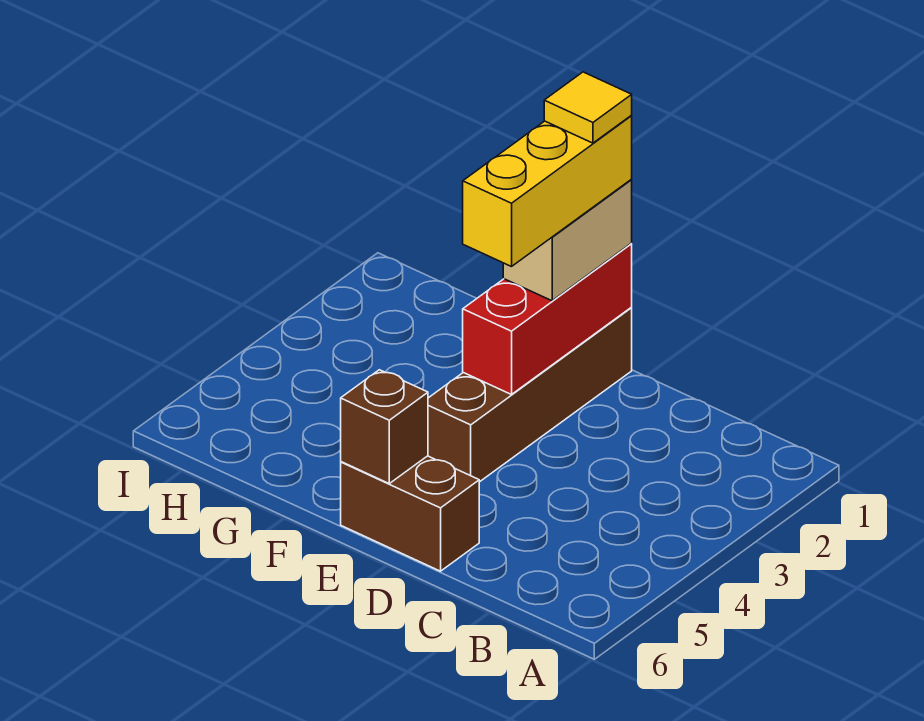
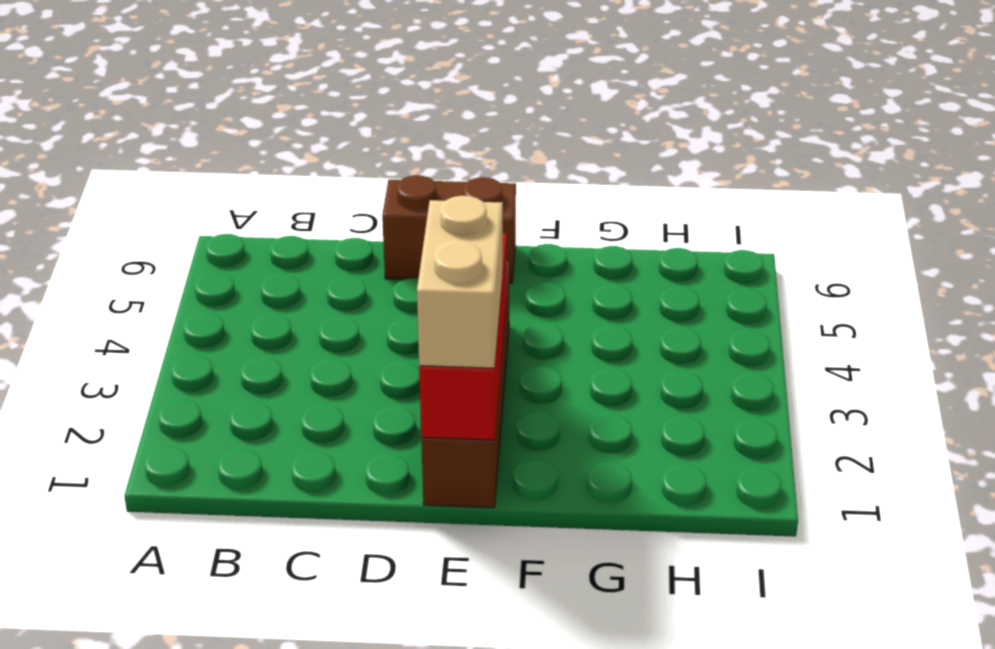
none -> brown 1x1 brick [341,370,428,483]
none -> yellow 1x3 brick [463,116,632,267]

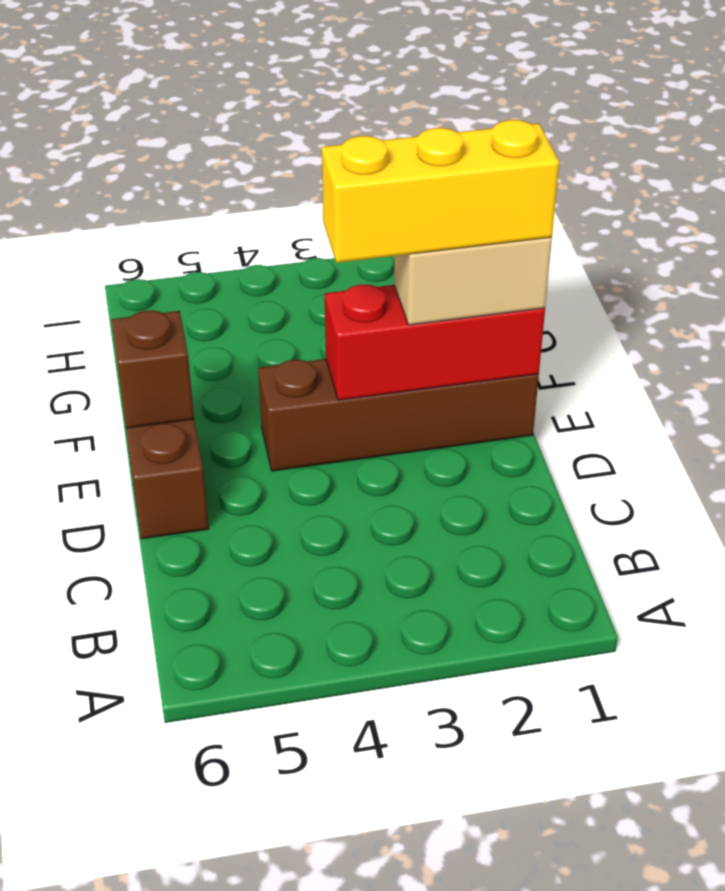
none -> yellow 1x1 tile [544,72,632,143]

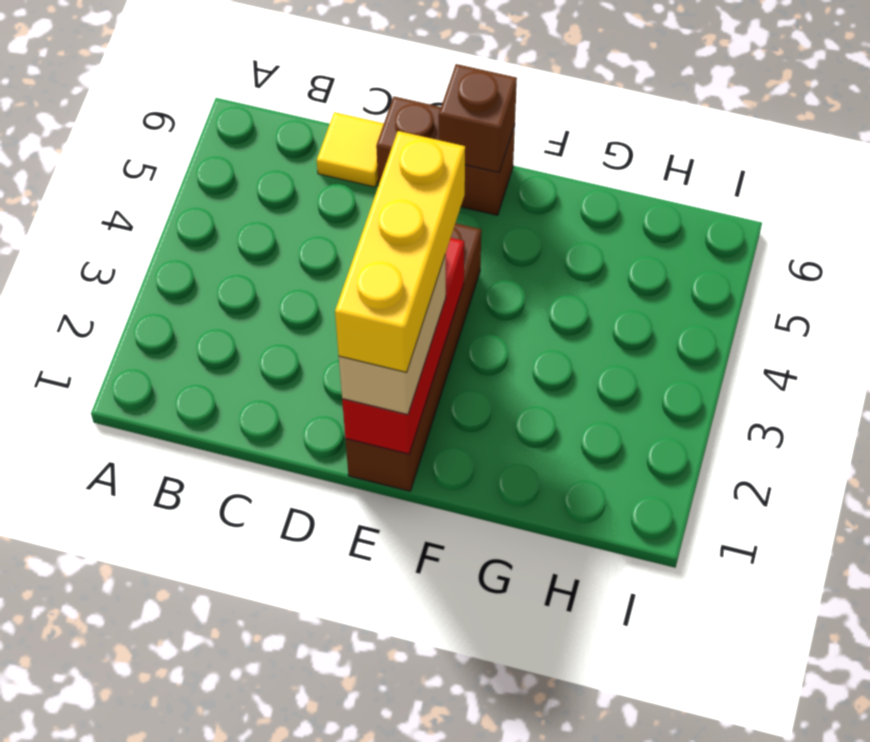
yellow 1x1 tile [317,112,384,187] -> yellow 1x1 tile moved to [544,72,632,143]

